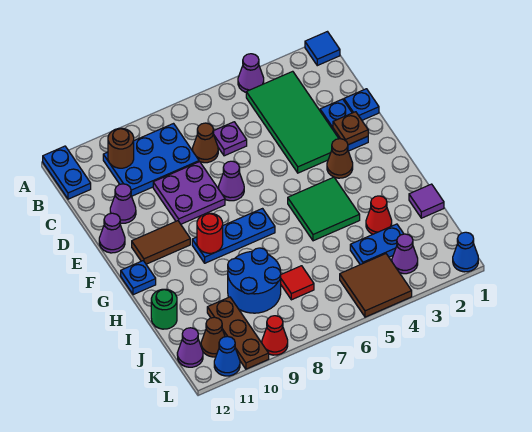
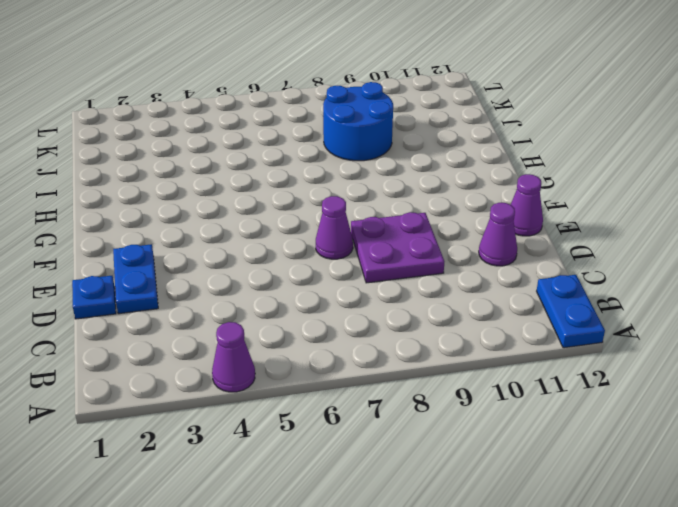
none -> blue 1x1 tile [305,32,340,66]
none -> green 2x4 tile [246,71,339,173]
none -> blue 2x3 plate [103,124,199,196]
none -> purple 1x1 plate [213,122,247,156]

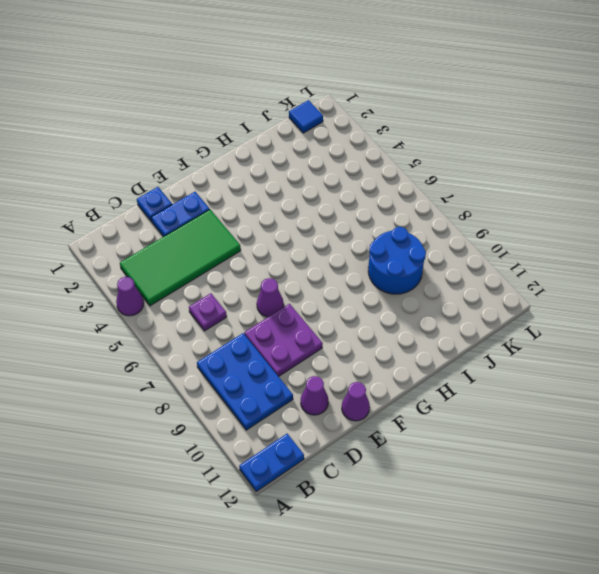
blue 1x1 tile [289,100,323,133] -> blue 1x1 tile moved to [305,32,340,66]
none -> brown 1x1 cone [193,123,218,163]
none -> brown 1x1 cone [327,139,353,178]
none -> brown 1x2 tile [132,221,190,264]
none -> green 2x2 tile [288,177,360,241]

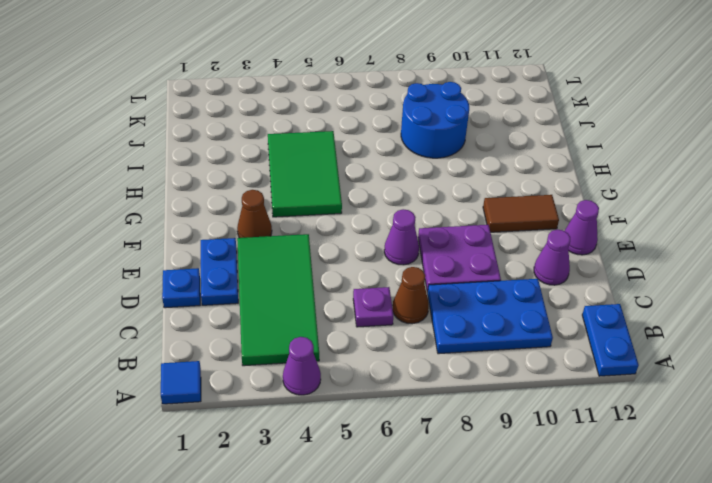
green 2x3 tile [268,131,342,217] -> green 2x2 tile [288,177,360,241]
none -> blue 1x3 plate [192,209,275,263]
none -> blue 1x1 plate [121,261,156,295]
none -> purple 1x1 tile [409,184,444,218]
none -> red 1x1 cone [366,196,392,234]

